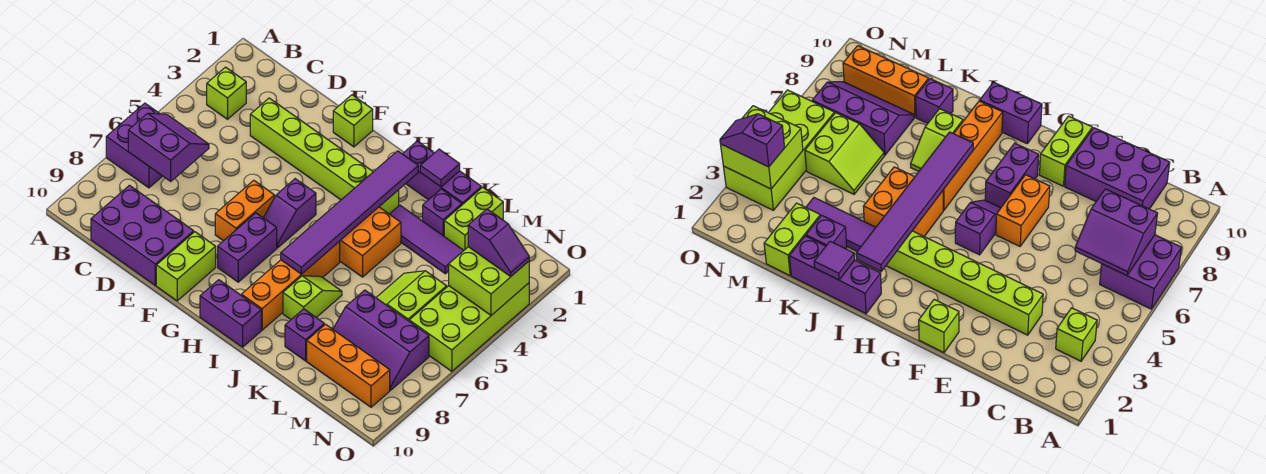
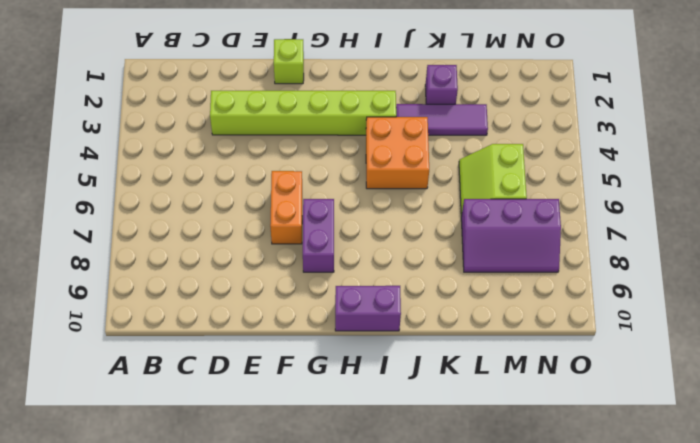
none -> purple 2x2 brick [106,103,162,188]
none -> lime 1x1 brick [207,67,246,119]
none -> purple 2x3 brick [91,185,194,285]

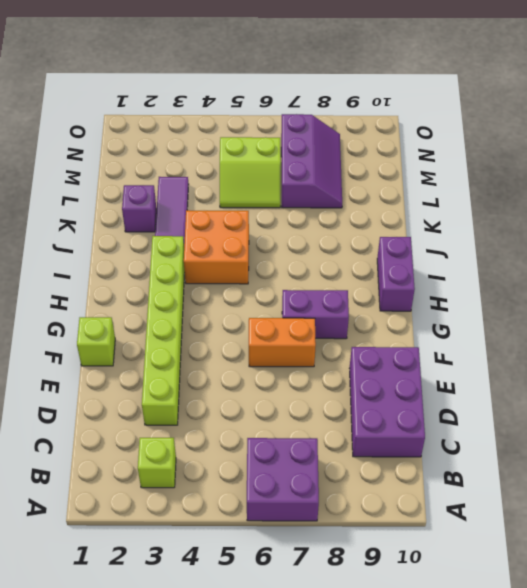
none -> lime 1x2 brick [156,232,216,301]
none -> purple 1x2 slope [264,179,316,248]
none -> purple 1x3 brick [403,141,482,205]

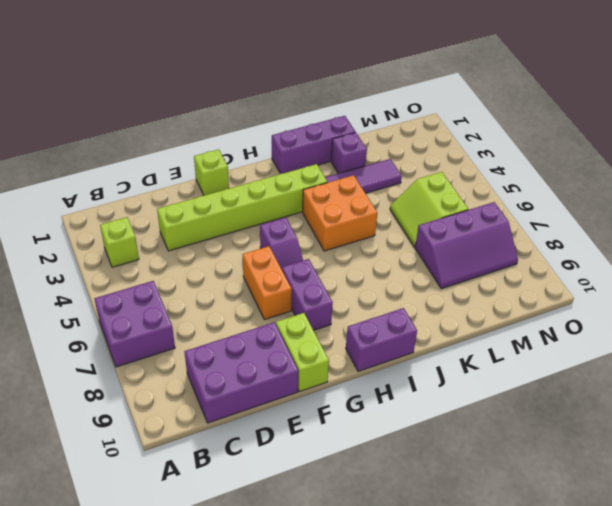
none -> orange 1x4 brick [241,241,340,330]
none -> lime 1x2 slope [283,276,342,319]
none -> purple 1x1 brick [285,309,324,361]

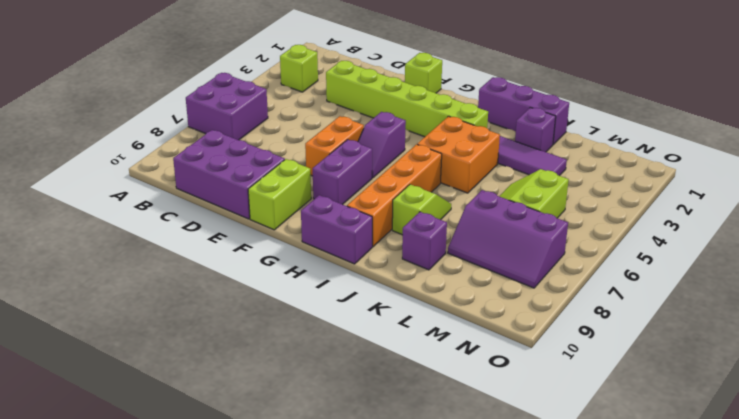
none -> lime 1x2 brick [444,187,503,250]
none -> orange 1x3 brick [307,324,390,407]
none -> lime 2x4 brick [409,283,529,371]

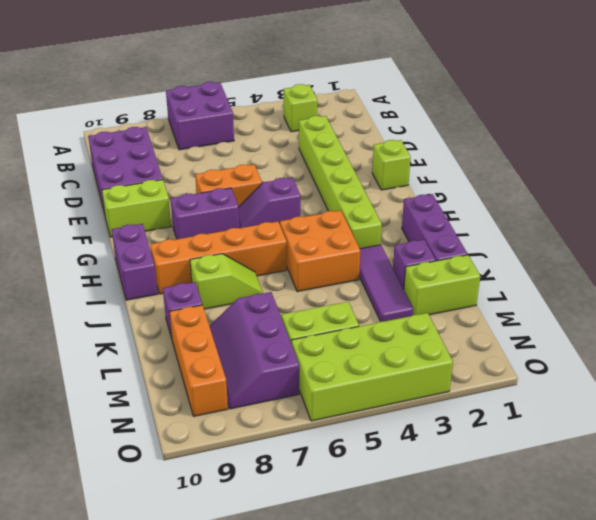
none -> purple 2x2 slope [128,113,209,181]
none -> purple 1x6 tile [281,151,418,274]
none -> purple 1x1 tile [420,149,460,187]

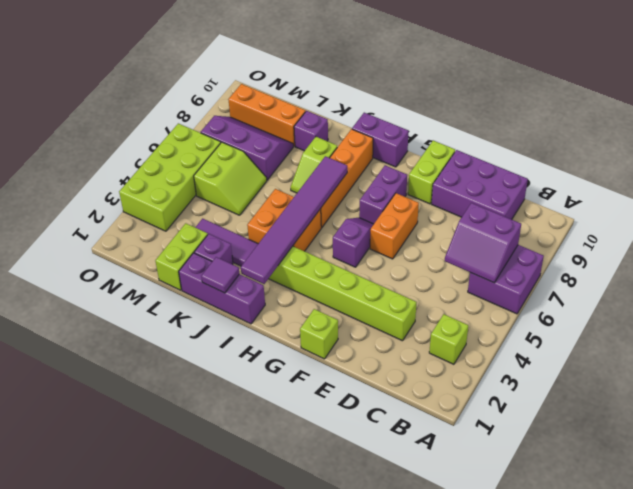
none -> lime 2x2 brick [449,247,529,315]
none -> purple 1x2 slope [468,209,529,276]

